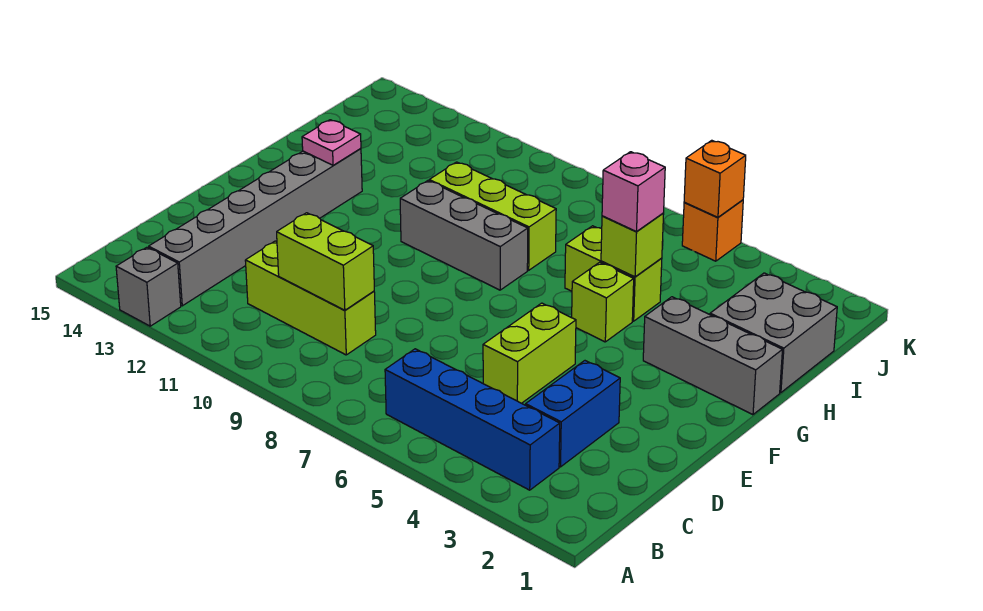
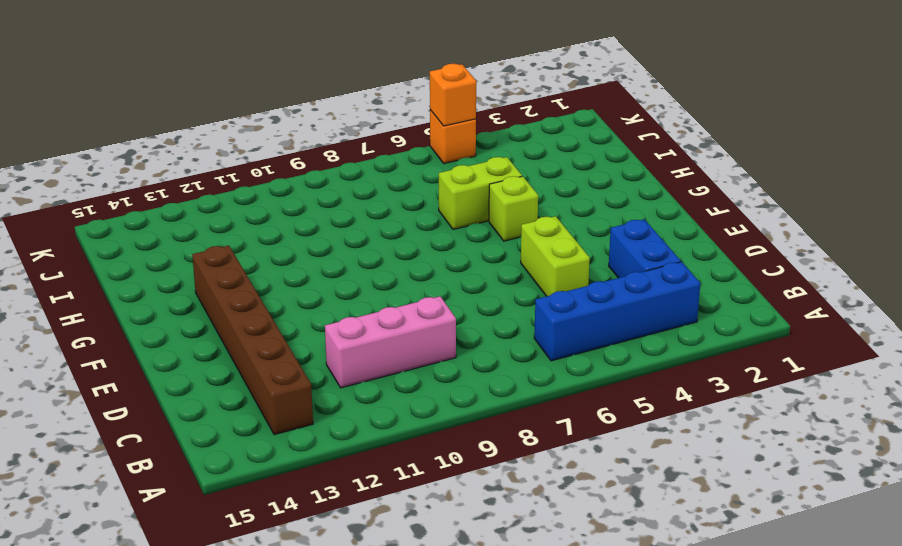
brown 1x6 brick [192,246,313,435] -> grey 1x6 brick [149,149,362,306]
pink 1x3 brick [325,296,456,388] -> lime 1x3 brick [245,241,376,355]
none -> grey 1x1 brick [116,247,181,326]
none -> grey 1x3 brick [643,297,782,415]
none -> grey 1x3 brick [400,181,528,290]

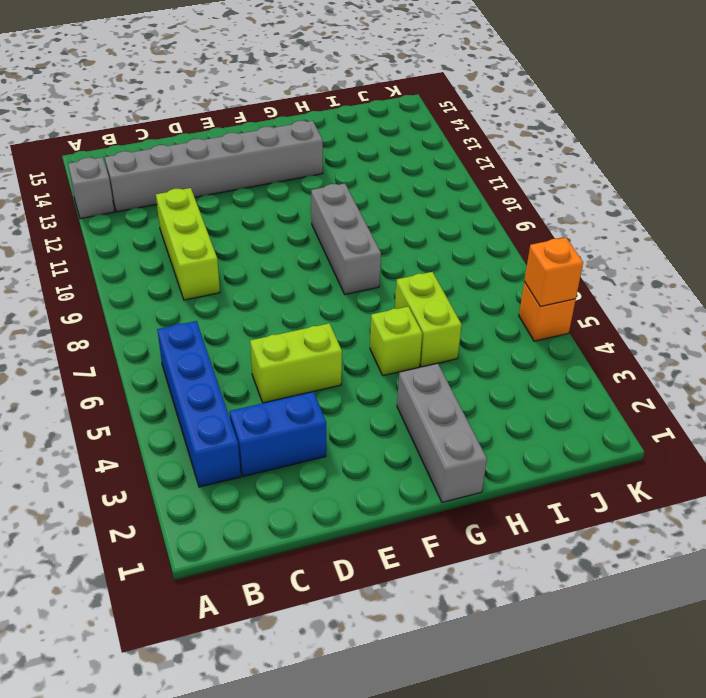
none -> grey 2x2 brick [710,273,837,393]
none -> lime 1x3 brick [429,162,556,270]
none -> lime 1x2 brick [277,213,374,310]

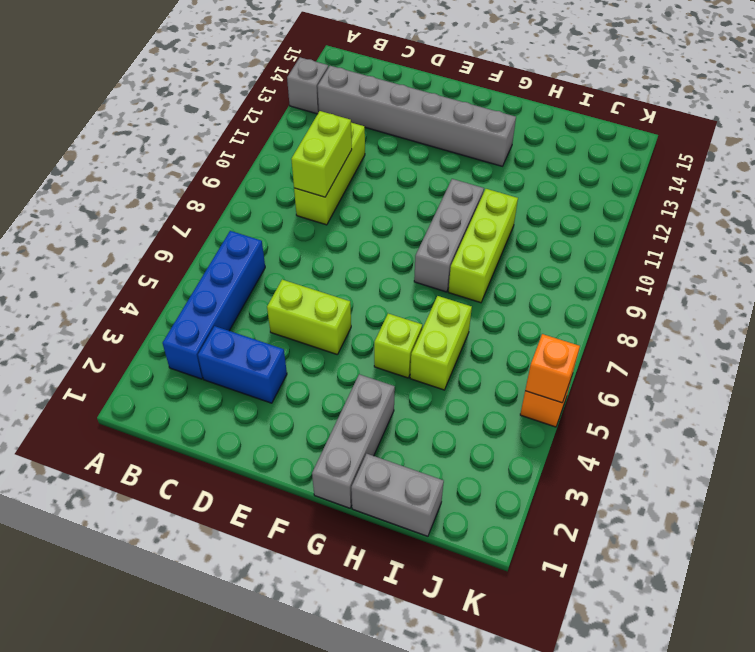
grey 1x2 brick [351,454,444,536] -> grey 2x2 brick [710,273,837,393]
none -> pink 1x1 plate [302,120,361,165]
none -> lime 1x1 brick [601,213,664,277]
none -> pink 1x1 brick [602,152,665,232]

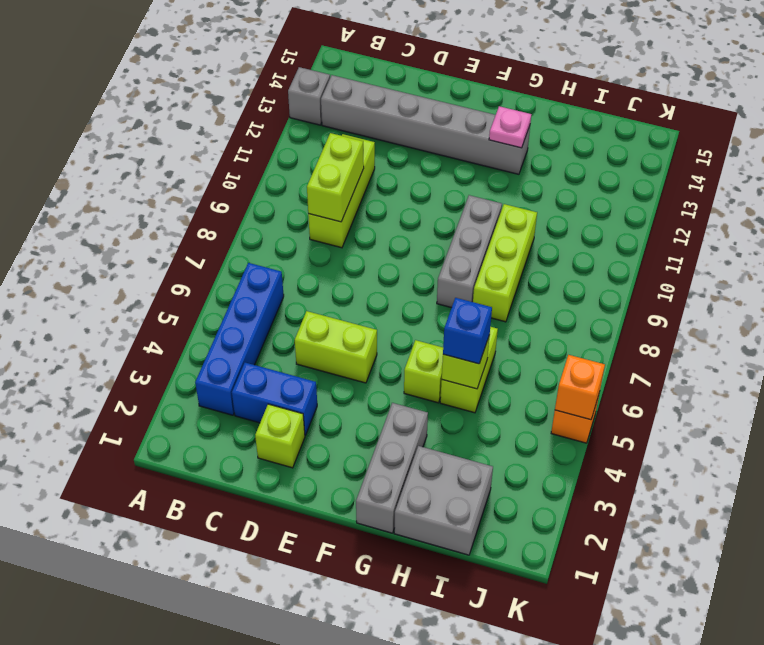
lime 1x1 brick [255,404,305,468] -> none
blue 1x1 brick [443,298,492,364] -> pink 1x1 brick [602,152,665,232]

